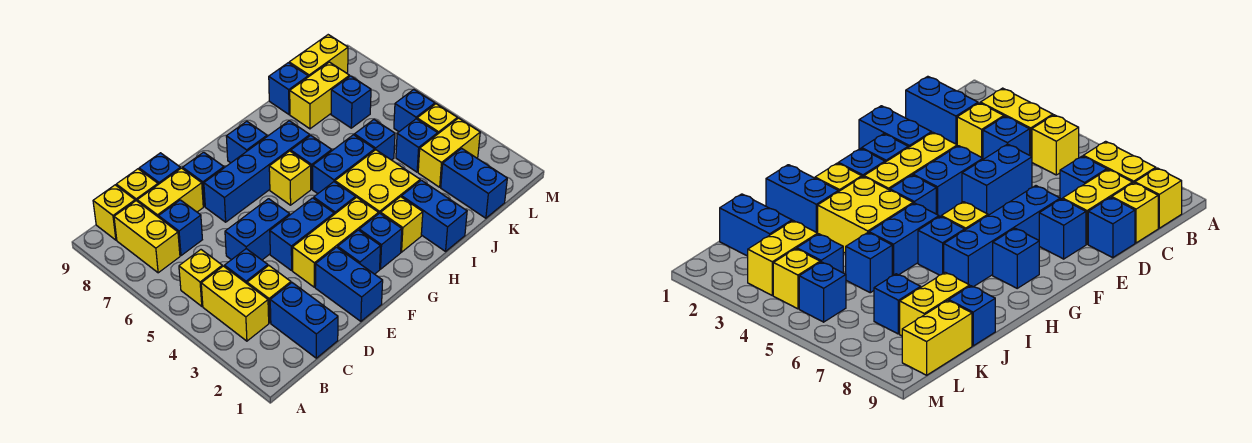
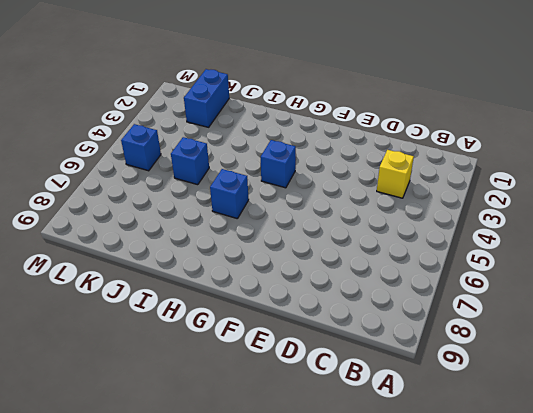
none -> yellow 1x2 brick [201,266,269,341]
none -> yellow 1x1 brick [179,250,222,306]
none -> yellow 1x2 brick [114,201,180,273]
none -> yellow 1x1 brick [93,185,135,240]

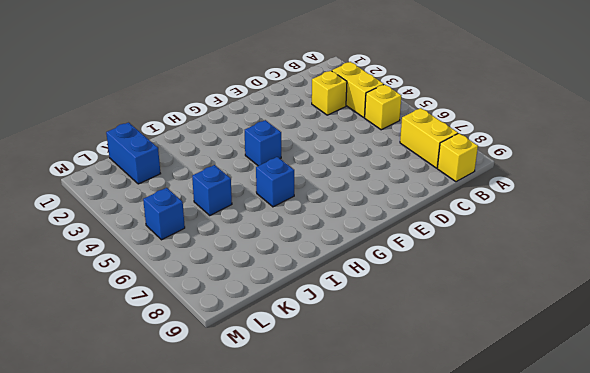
none -> blue 1x2 brick [270,283,338,358]
none -> blue 1x1 brick [224,249,268,283]
none -> blue 1x1 brick [159,200,202,256]
none -> yellow 1x2 brick [137,168,203,217]

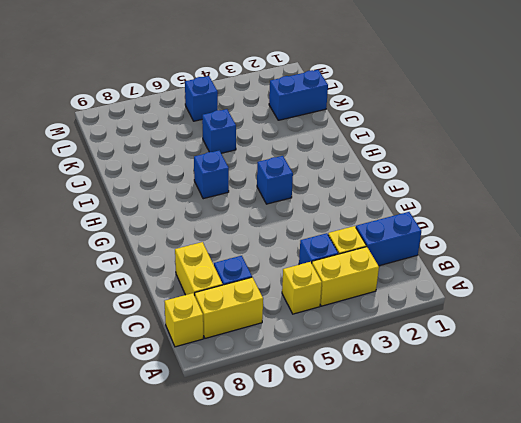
none -> yellow 1x1 brick [116,169,158,201]
none -> blue 1x2 brick [225,199,290,260]
none -> blue 1x1 brick [139,153,181,184]
none -> blue 1x2 brick [315,247,383,321]

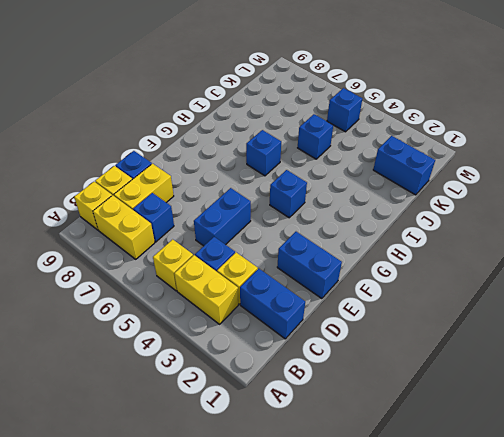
none -> yellow 1x3 brick [292,197,378,287]
none -> blue 1x2 brick [270,198,334,270]
none -> blue 1x4 brick [204,121,310,222]
none -> blue 1x1 brick [183,152,224,206]

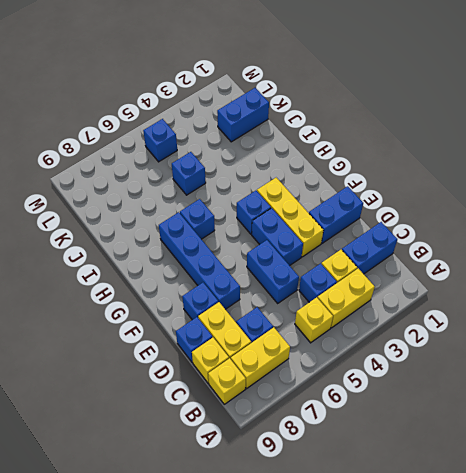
none -> blue 1x1 brick [338,230,381,274]
none -> blue 1x1 brick [359,213,402,269]
none -> yellow 1x1 brick [269,151,311,205]
none -> blue 1x1 brick [226,121,267,163]

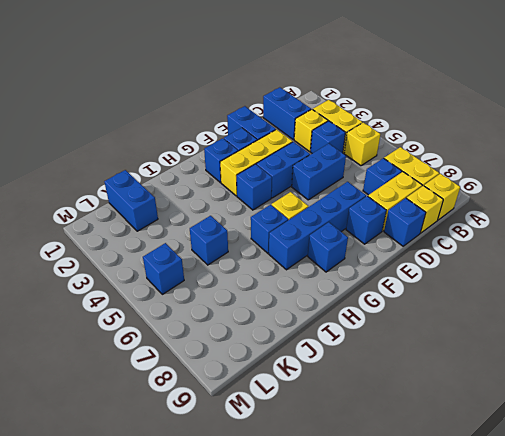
none -> yellow 1x1 brick [381,197,423,252]
none -> yellow 2x2 brick [335,150,420,214]
none -> blue 1x2 brick [313,135,375,194]
none -> blue 1x2 brick [402,180,467,251]

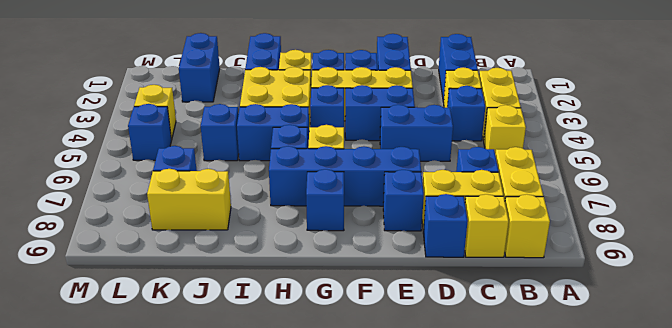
none -> blue 1x1 brick [269,63,308,114]
none -> yellow 1x2 brick [418,118,480,187]
none -> blue 1x1 brick [396,119,438,172]
none -> yellow 1x2 brick [289,35,348,77]

